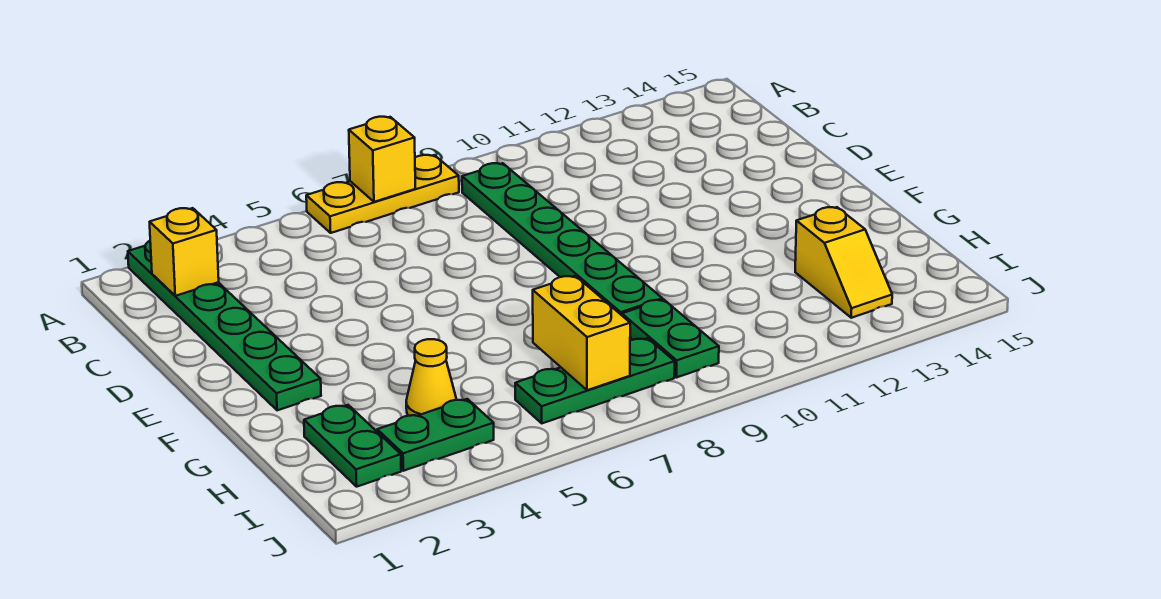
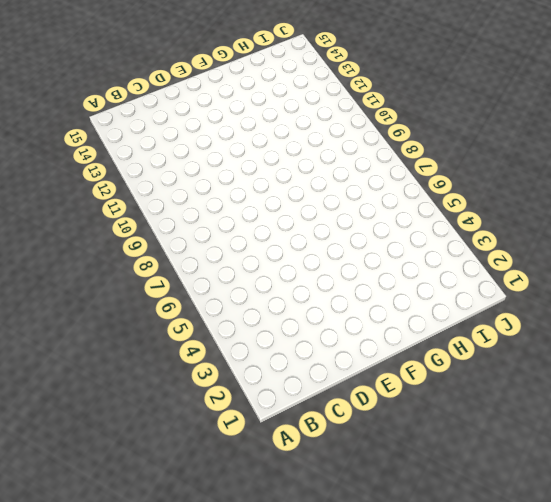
none -> green 1x6 plate [128,241,321,410]
none -> yellow 1x3 plate [306,155,459,233]
none -> green 1x6 plate [462,163,662,315]

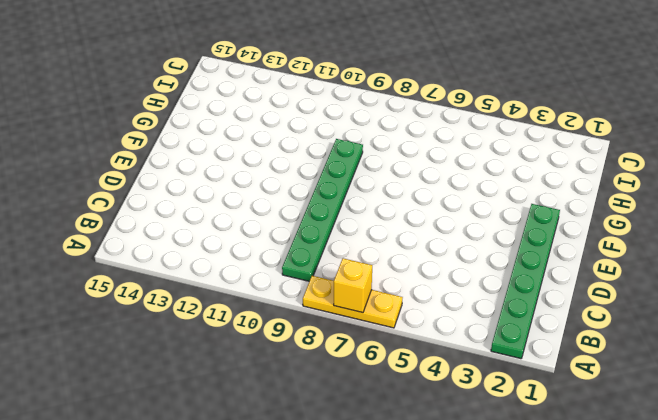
none -> green 1x2 plate [304,405,401,487]
none -> yellow 1x1 cone [406,339,456,416]
none -> green 1x2 plate [622,300,719,377]

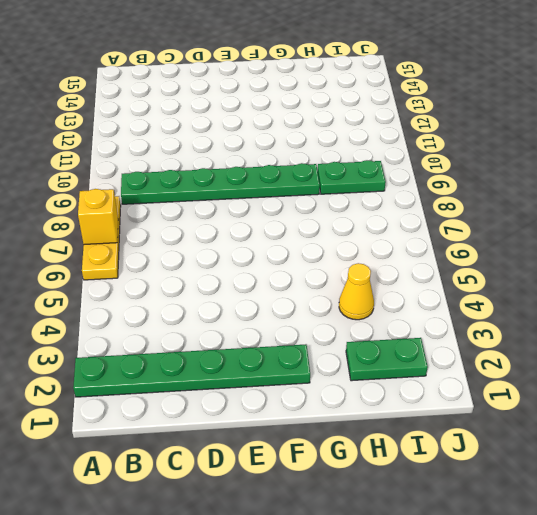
none -> yellow 1x2 slope [795,207,892,318]
none -> green 1x2 plate [377,399,494,471]
none -> green 1x3 plate [515,338,675,423]

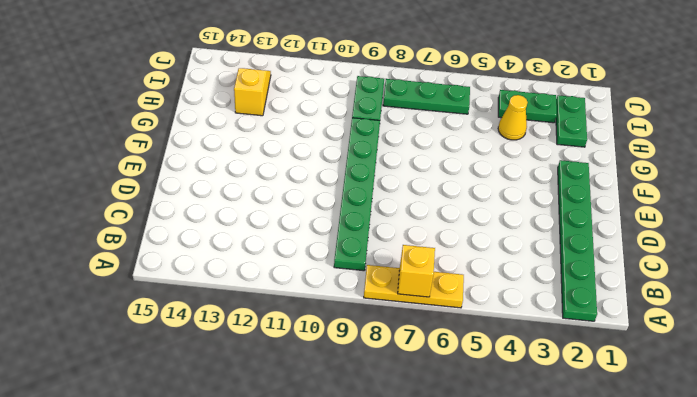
none -> yellow 1x1 brick [150,208,219,296]
none -> yellow 1x2 brick [533,276,630,390]

